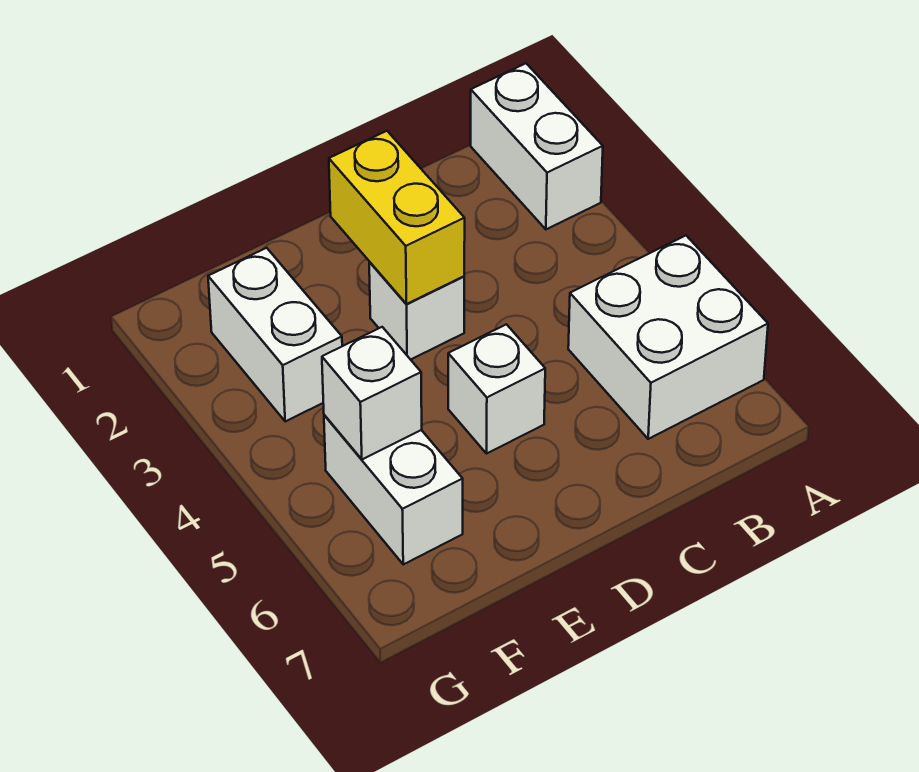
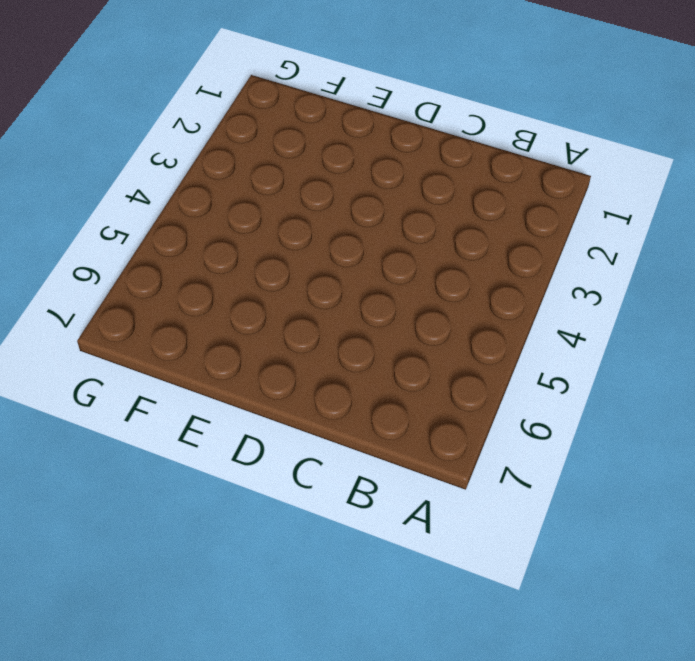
none -> white 1x2 brick [471,63,603,229]
none -> white 2x2 brick [568,236,768,439]

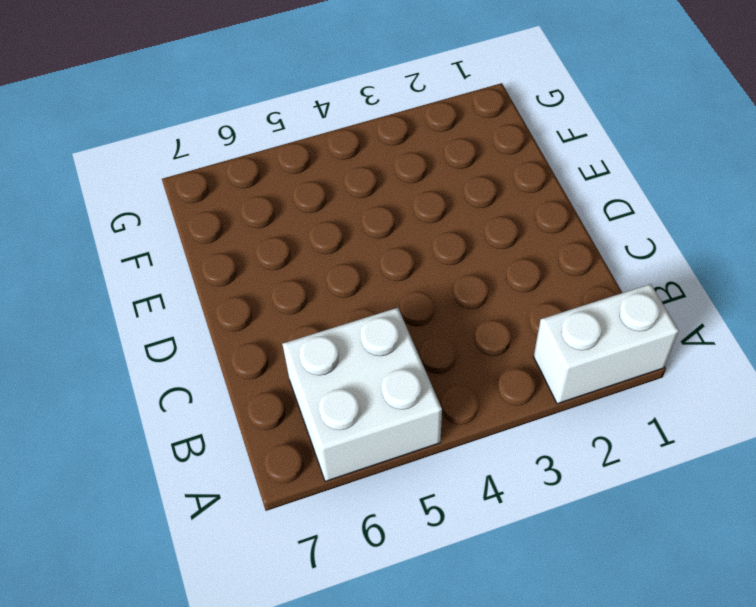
none -> white 1x1 brick [369,262,464,360]
none -> white 1x1 brick [448,324,545,454]

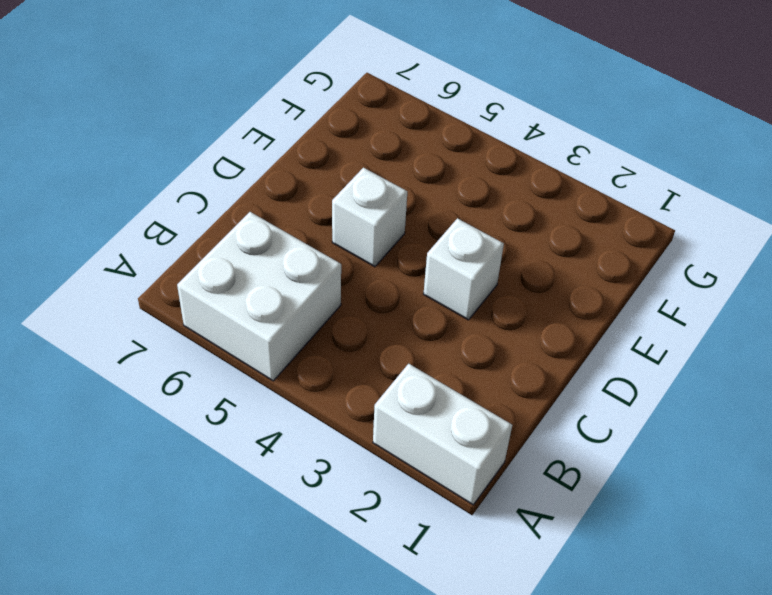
none -> white 1x2 brick [208,248,342,421]
none -> white 1x2 brick [324,415,463,564]

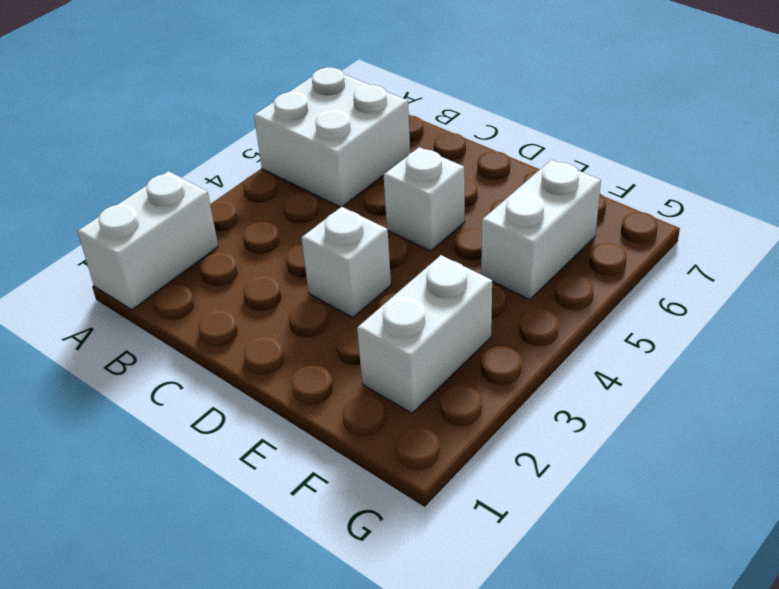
none -> yellow 1x2 brick [329,131,465,304]
none -> white 1x1 brick [322,327,422,459]

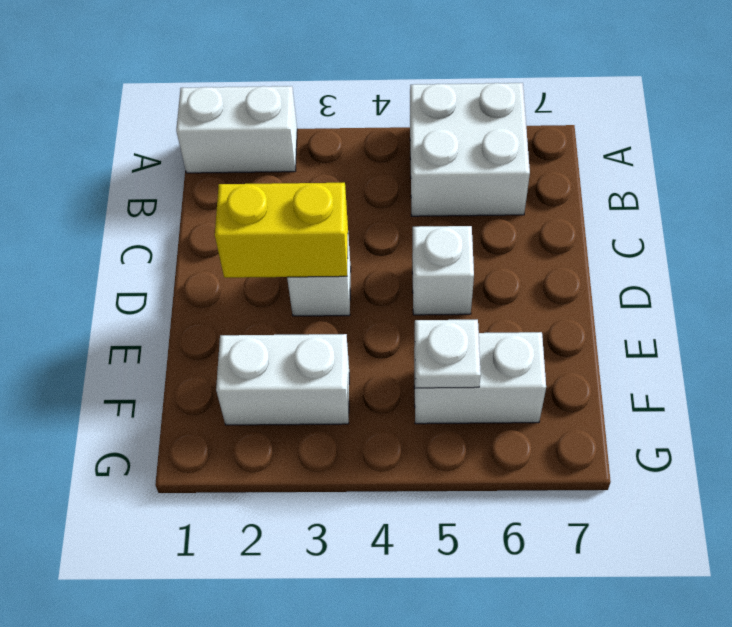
white 1x1 plate [415,320,481,388] -> white 1x1 brick [322,327,422,459]

